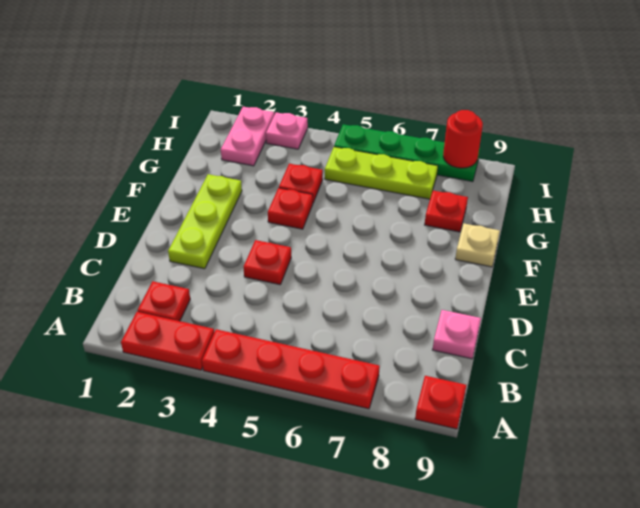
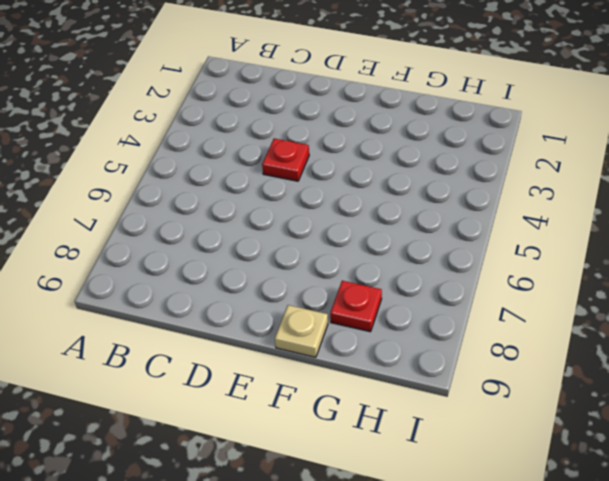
none -> red 1x2 plate [121,312,214,370]
none -> red 1x4 plate [202,329,380,409]
none -> red 1x1 plate [415,376,466,429]

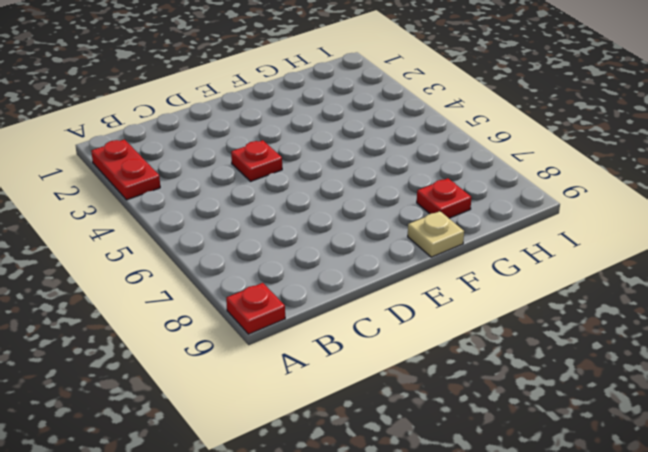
none -> red 1x4 plate [202,329,380,409]
none -> red 1x1 plate [137,281,190,321]
none -> pink 1x1 plate [433,310,481,359]

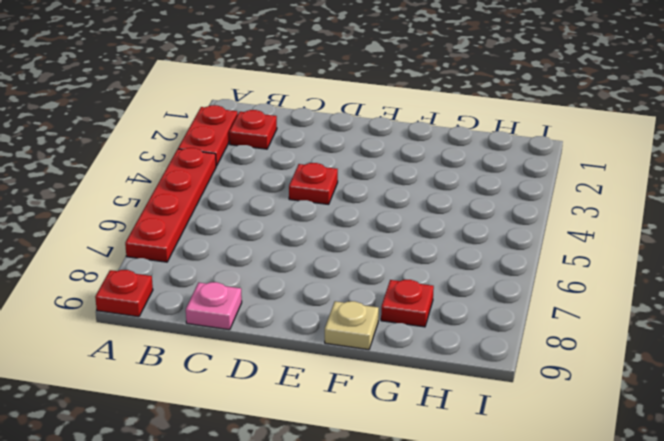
none -> lime 1x3 plate [168,174,242,269]
none -> red 1x1 plate [268,188,313,229]
none -> red 1x1 plate [279,164,323,203]

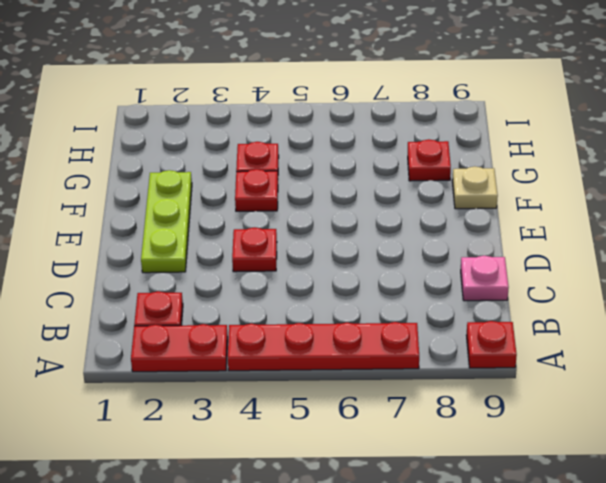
none -> pink 1x2 plate [221,107,274,166]
none -> lime 1x3 plate [325,147,438,199]
none -> pink 1x1 plate [266,112,308,149]

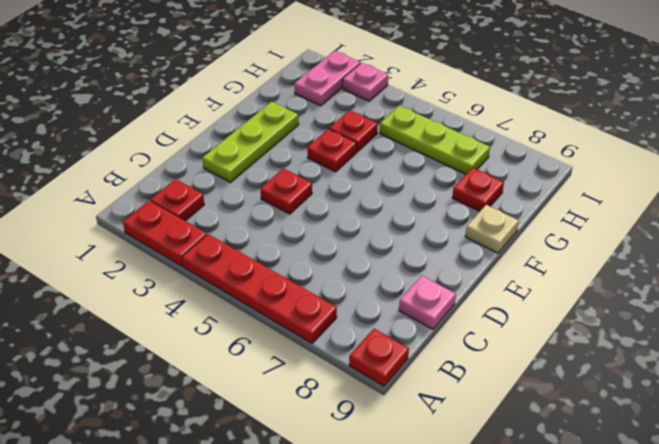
none -> green 1x4 plate [334,124,480,182]
none -> red 1x1 round brick [443,110,483,168]

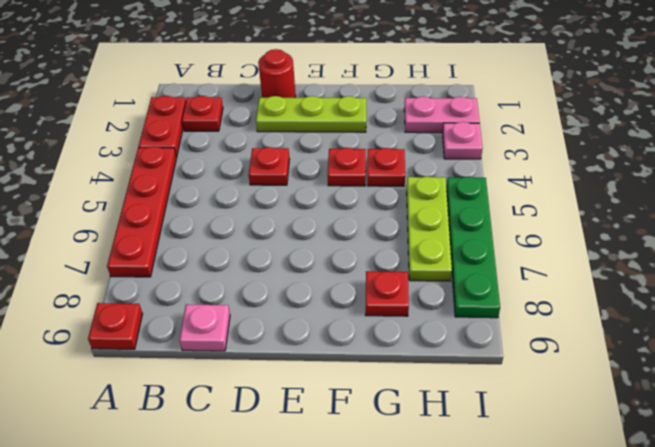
red 1x1 round brick [258,49,296,98] -> red 1x1 round brick moved to [443,110,483,168]
none -> tan 1x1 plate [455,223,500,267]

